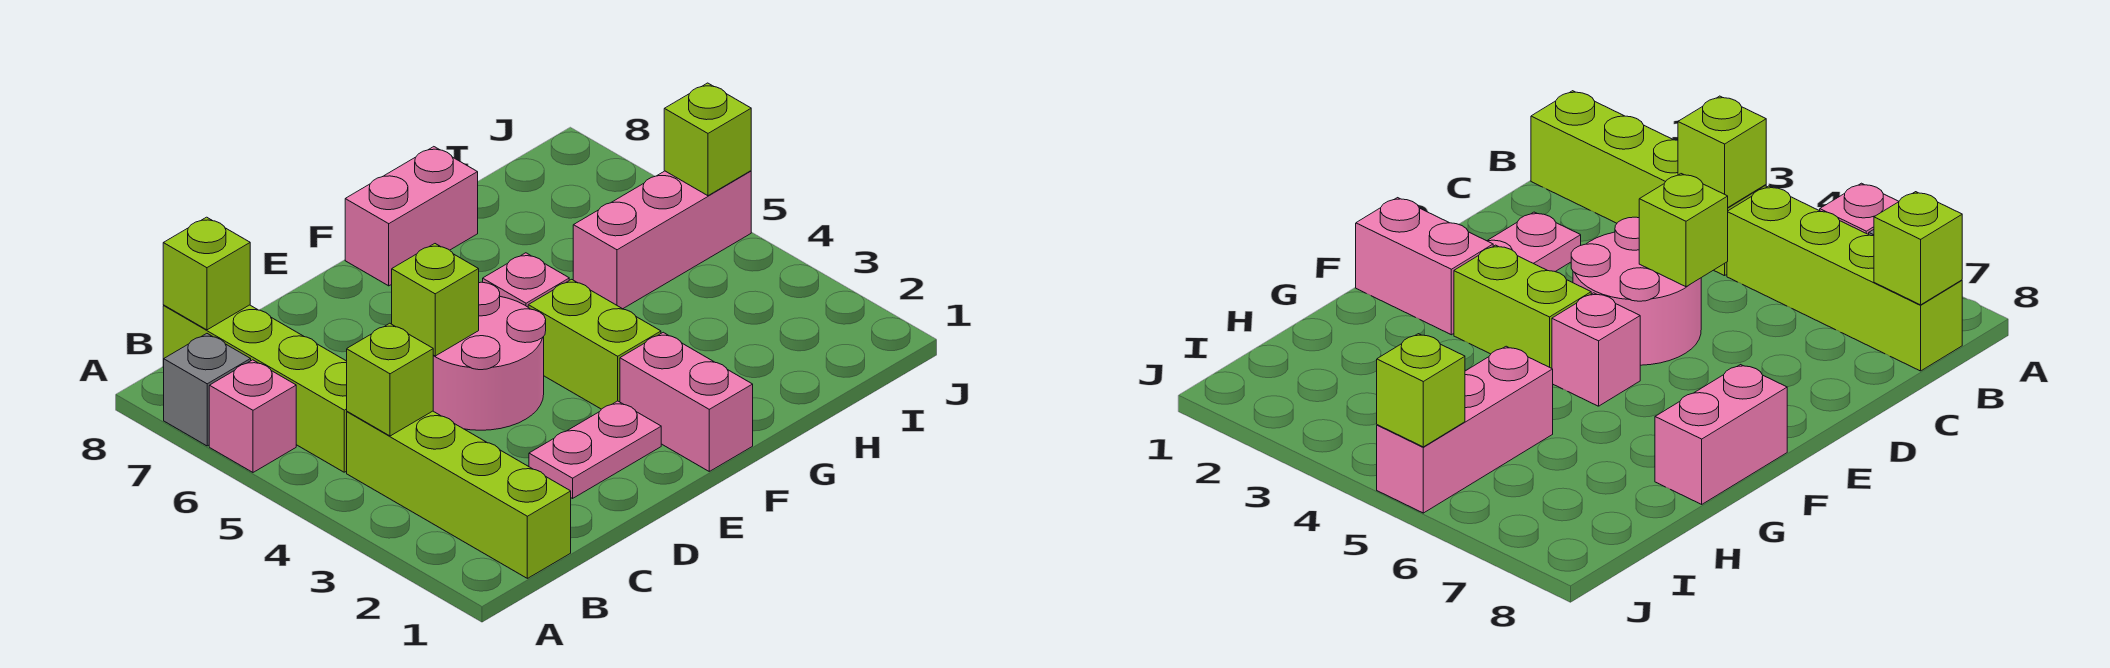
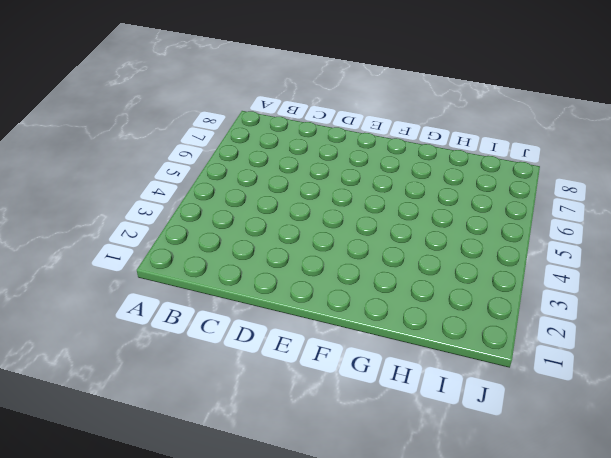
none -> pink 1x1 brick [209,360,296,472]
none -> grey 1x1 brick [164,334,251,446]
none -> lime 1x4 brick [347,411,571,578]

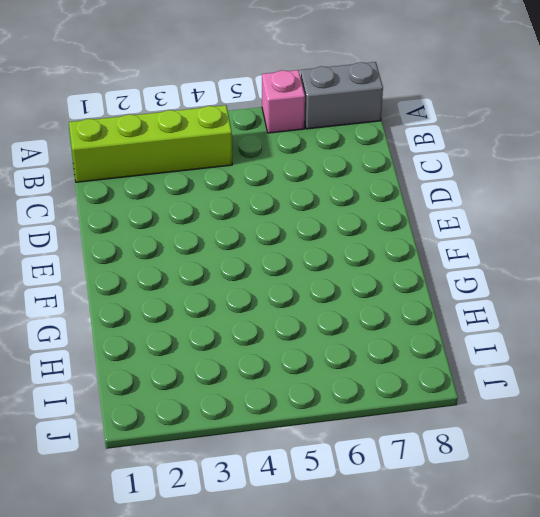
grey 1x2 brick [301,62,383,129] -> grey 1x1 brick [164,334,251,446]
none -> lime 1x4 brick [163,305,347,472]
none -> pink 1x2 plate [529,401,661,498]
none -> pink 2x2 round brick [433,282,546,430]

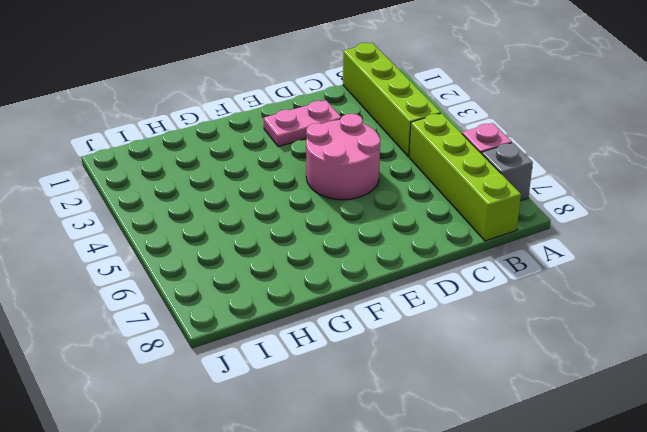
none -> pink 1x2 brick [620,332,753,471]
none -> lime 1x2 brick [528,279,661,409]
none -> pink 1x1 brick [483,253,569,307]

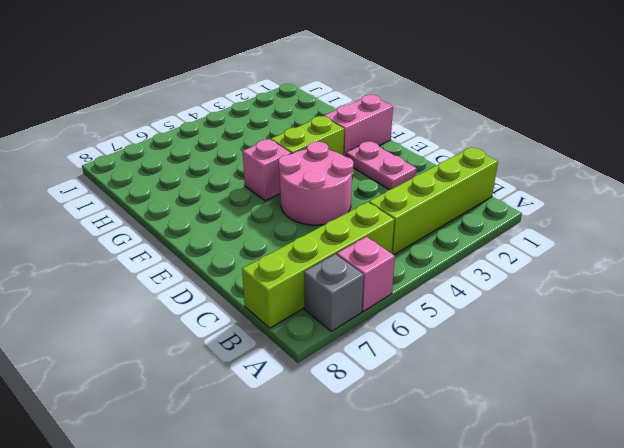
none -> pink 1x2 brick [345,147,478,286]
none -> pink 1x3 brick [573,171,751,309]
none -> lime 1x1 brick [347,323,434,436]

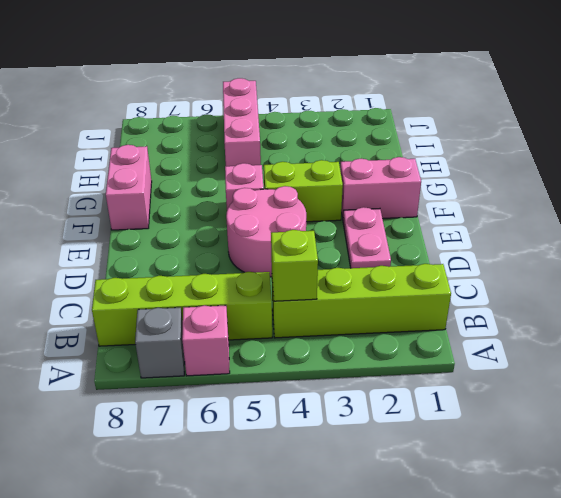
none -> lime 1x1 brick [163,217,250,330]
none -> lime 1x1 brick [392,244,479,356]
none -> lime 1x1 brick [664,83,751,196]

